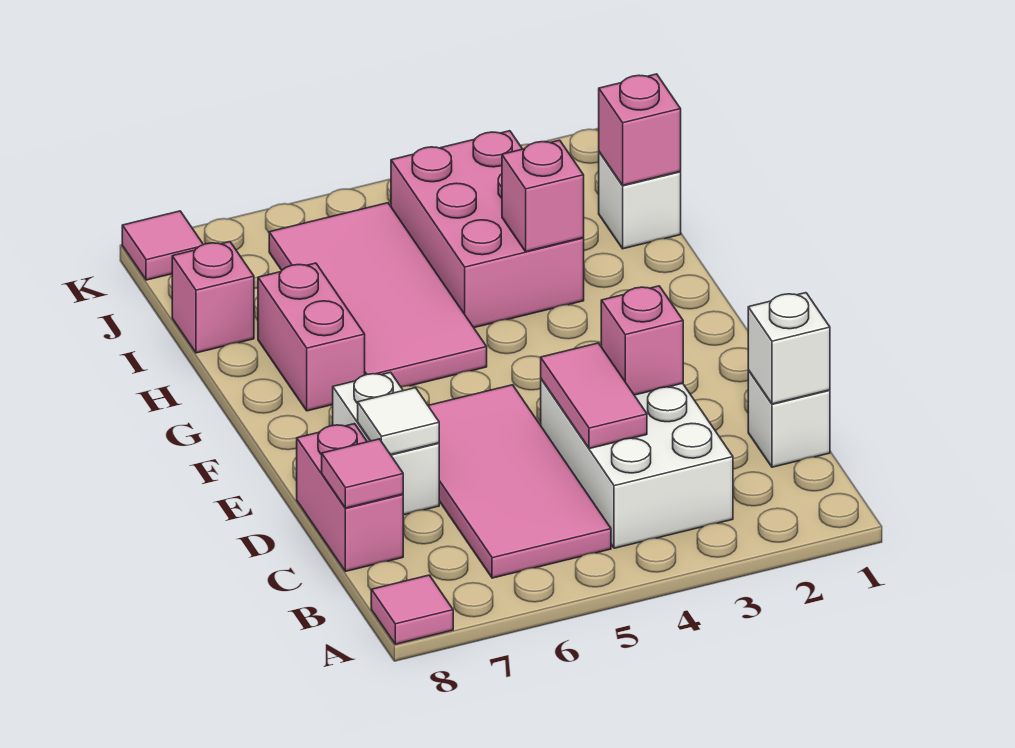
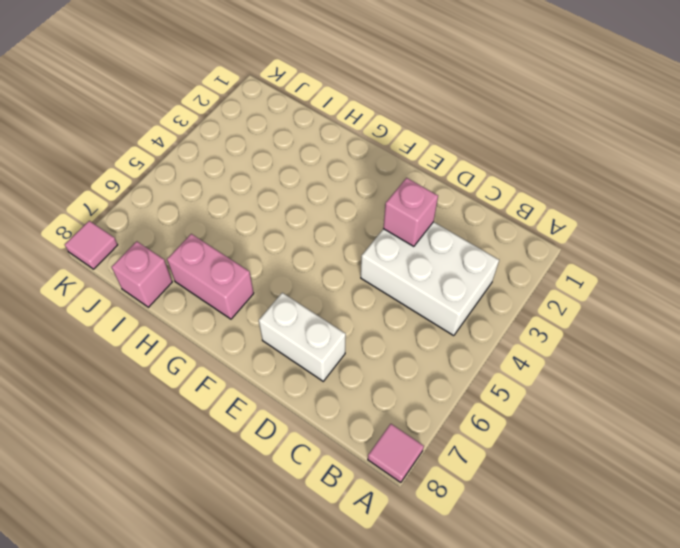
none -> pink 2x4 tile [428,385,611,578]
none -> white 1x1 brick [748,370,830,467]
none -> pink 1x2 brick [297,424,403,571]

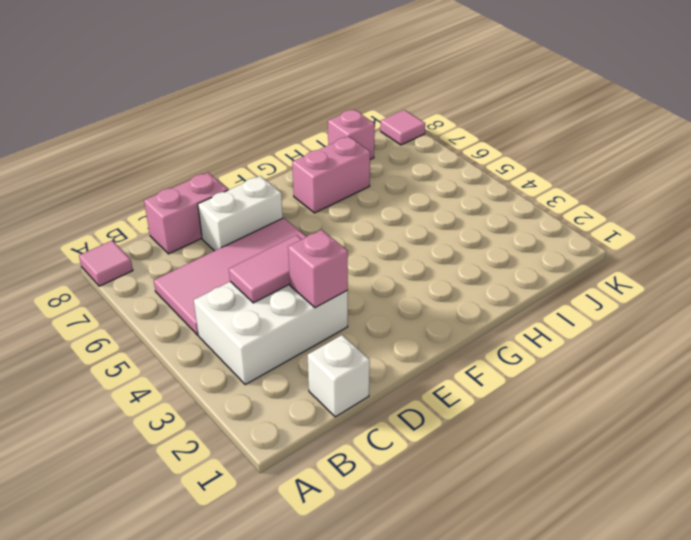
none -> pink 2x4 tile [269,203,487,387]
none -> pink 2x3 brick [391,131,584,328]
none -> white 1x1 brick [599,152,681,249]

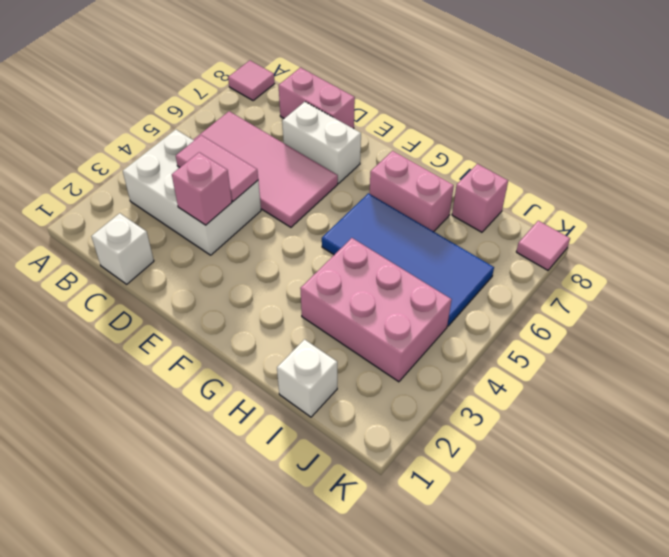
blue 2x4 tile [322,193,494,326] -> pink 2x4 tile [269,203,487,387]
none -> white 1x1 brick [748,293,830,404]
none -> pink 1x1 tile [322,439,403,508]
none -> white 1x1 tile [358,388,439,455]

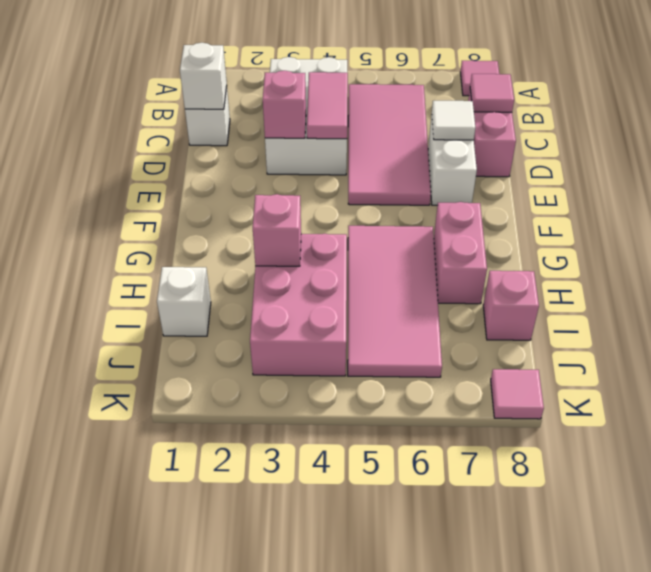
none -> pink 1x1 brick [599,74,681,185]

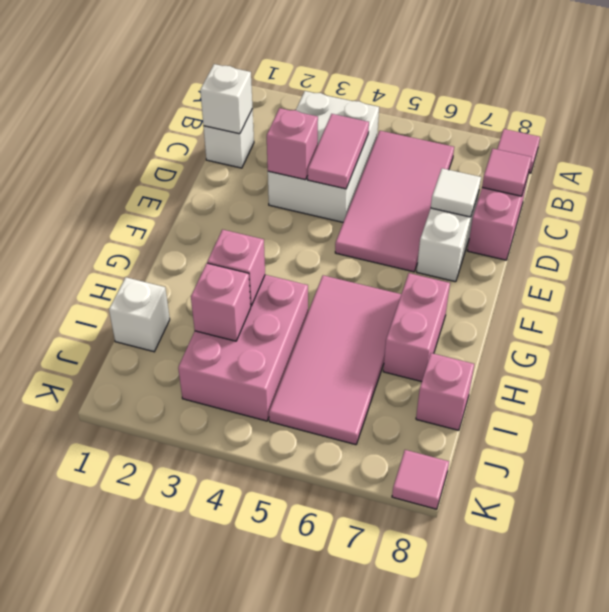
pink 1x1 brick [191,263,251,341] -> pink 1x1 brick moved to [599,74,681,185]

